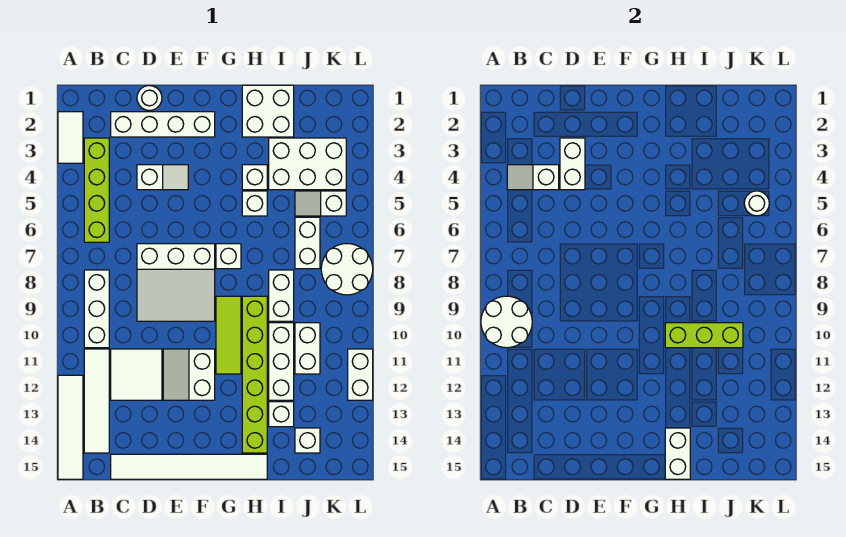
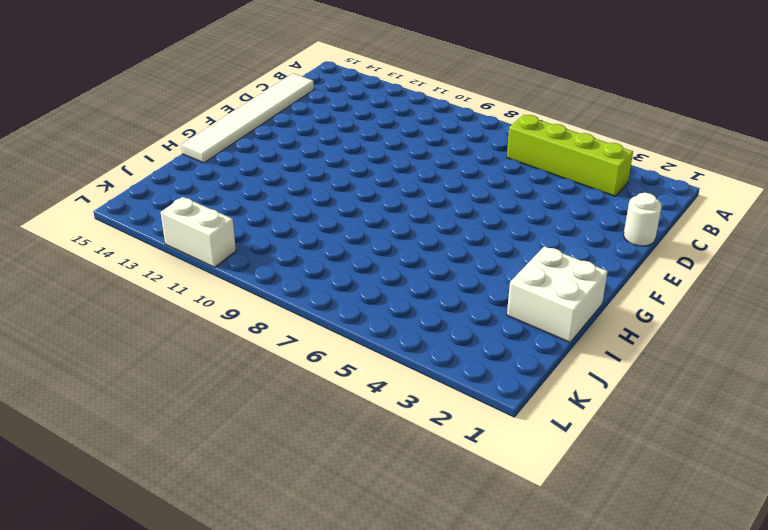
none -> white 1x2 tile [58,112,83,163]
none -> white 1x4 tile [58,375,83,479]
none -> white 1x3 brick [84,270,109,348]
none -> white 1x4 tile [84,349,109,453]

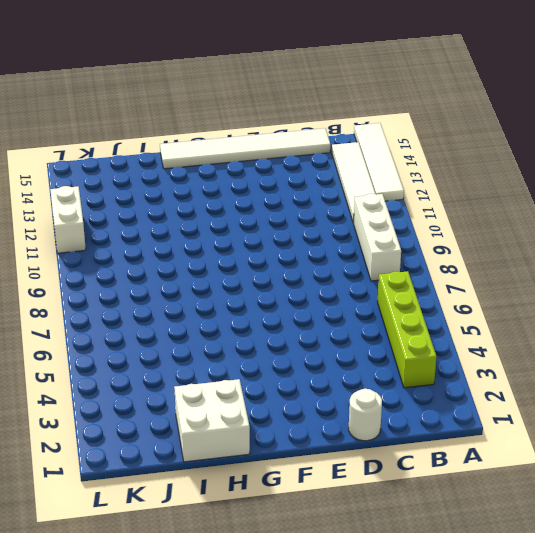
none -> white 1x2 tile [58,112,83,163]
none -> white 1x4 brick [111,112,215,137]
none -> white 2x2 tile [111,349,162,400]
none -> white 1x2 slope [137,165,188,190]

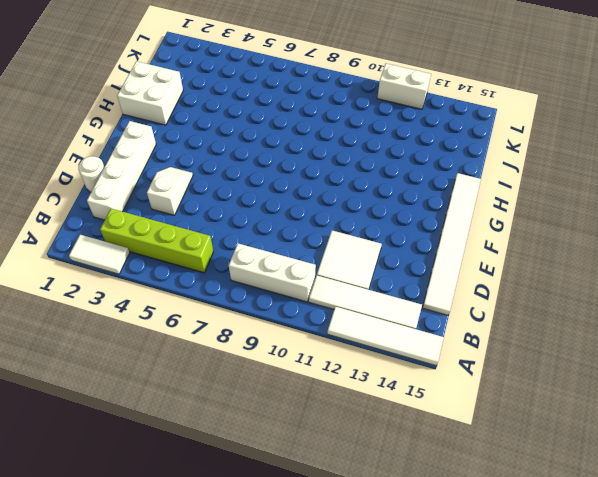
none -> white 3x3 slope [137,244,215,321]
none -> white 2x2 slope [163,349,215,400]
none -> white 1x1 brick [216,244,241,269]
none -> lime 1x3 tile [216,296,241,374]

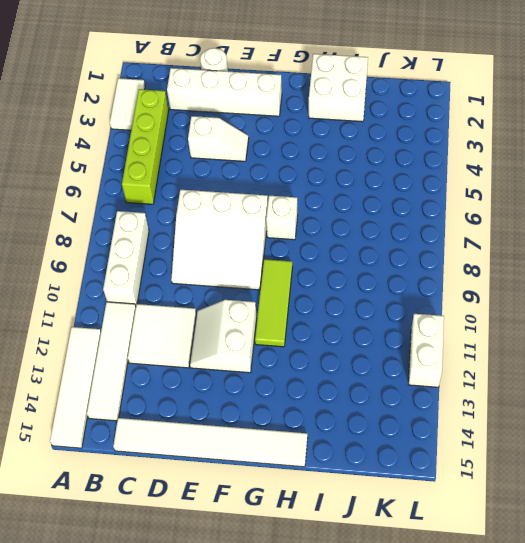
none -> white 1x1 brick [242,165,267,190]
none -> white 1x1 brick [242,191,267,216]
none -> lime 1x6 brick [242,296,267,453]
none -> white 2x3 brick [269,138,346,190]

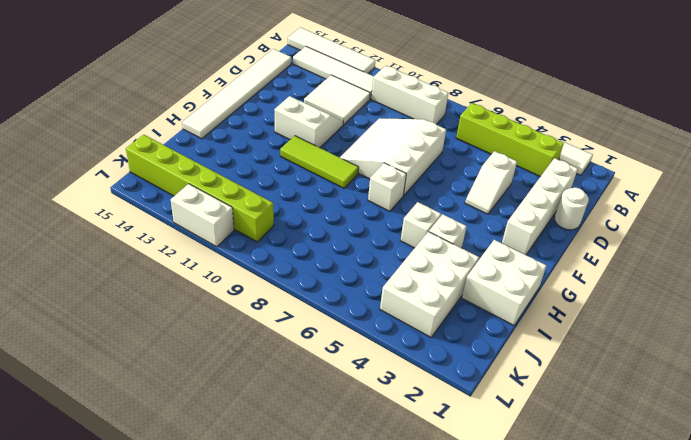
lime 1x6 brick [126,135,274,242] -> lime 1x6 brick moved to [242,296,267,453]
none -> white 1x2 brick [269,270,294,321]
none -> white 1x3 brick [269,323,294,400]
none -> white 1x1 brick [269,402,294,427]
none -> white 1x2 slope [295,191,346,216]

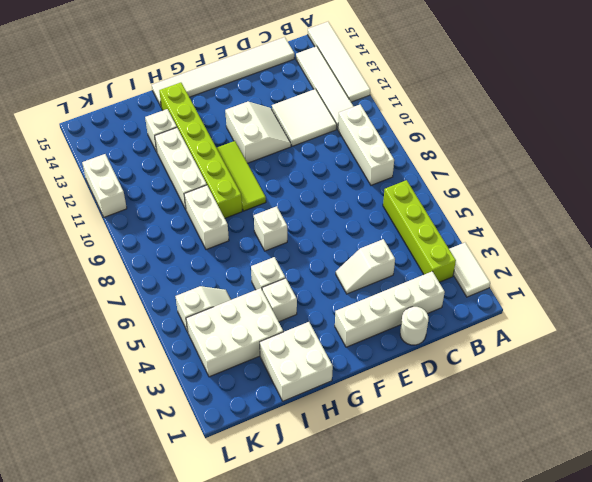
none -> white 3x3 slope [137,244,215,321]
none -> white 1x2 brick [295,217,320,269]
none -> white 1x2 brick [295,323,320,374]
none -> white 1x1 brick [295,428,320,453]

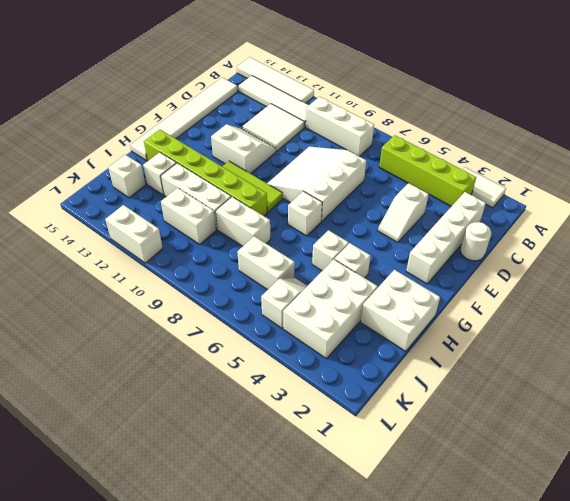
none -> white 2x2 round brick [321,244,373,295]
none -> white 2x2 round brick [481,296,532,348]
none -> white 1x2 slope [507,165,559,190]
none -> white 1x2 brick [560,138,585,190]

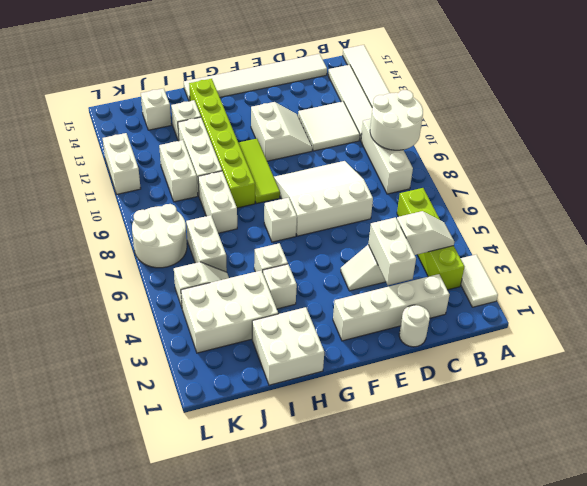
none -> lime 1x3 brick [665,323,743,348]
none -> white 1x2 brick [665,428,690,479]
none -> white 1x1 round brick [744,191,769,216]

